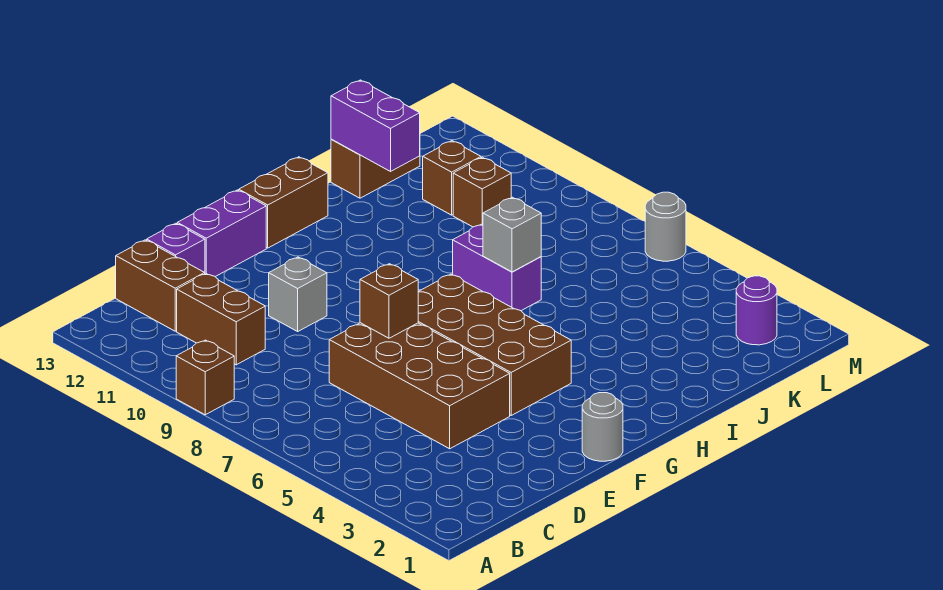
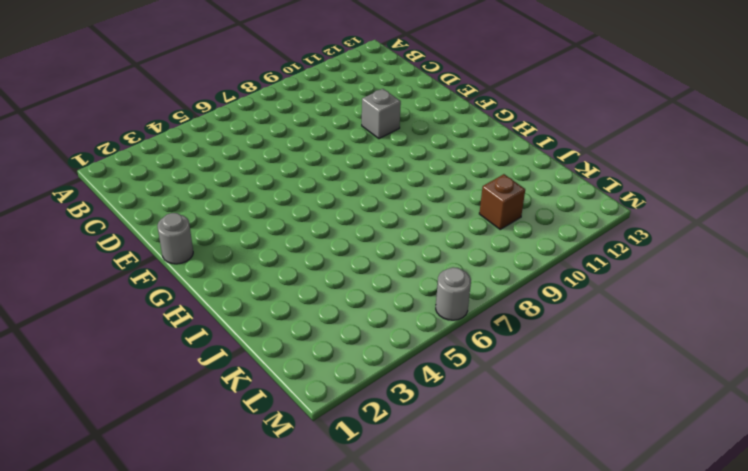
none -> brown 1x1 brick [176,340,234,415]
none -> brown 1x2 brick [177,274,265,365]
none -> brown 1x2 brick [116,240,205,331]

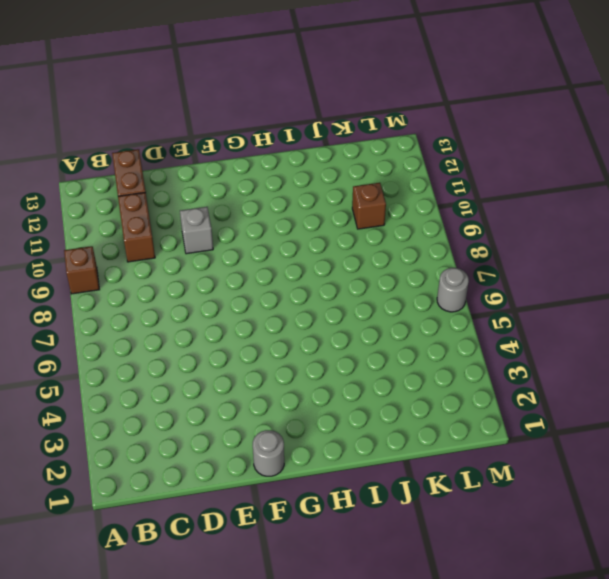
none -> brown 2x4 brick [329,323,510,449]
none -> purple 1x1 brick [147,223,205,273]
none -> purple 1x2 brick [177,190,266,277]

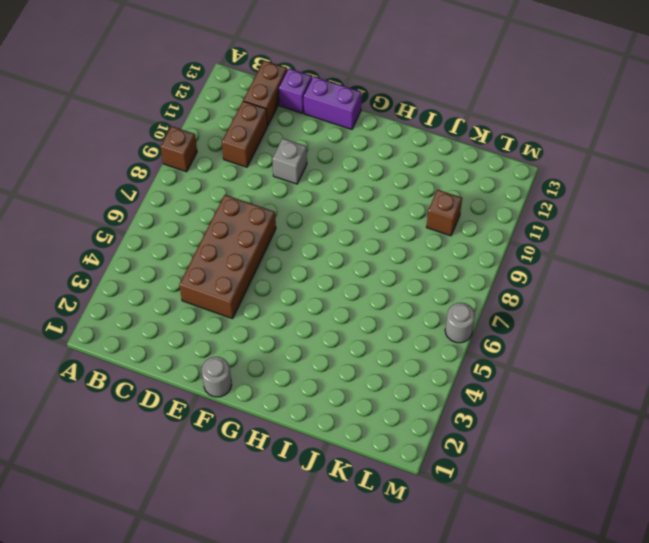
none -> brown 2x4 brick [418,274,571,415]
none -> brown 1x2 brick [239,157,328,248]
none -> purple 1x2 brick [453,224,541,311]

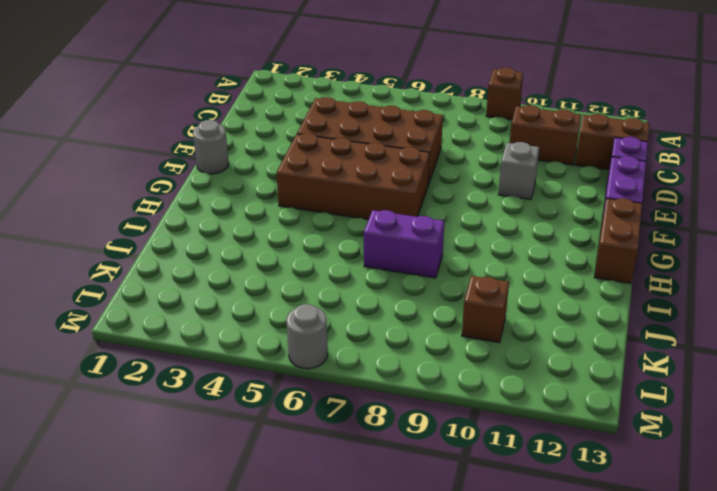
none -> brown 1x2 brick [331,139,420,198]
none -> brown 1x1 brick [423,141,481,215]
none -> purple 1x1 round brick [736,276,777,345]

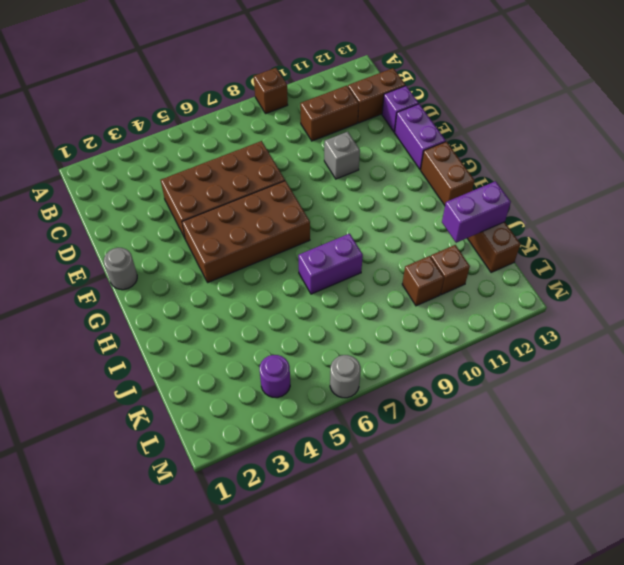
purple 1x1 round brick [260,355,290,398] -> purple 1x1 round brick moved to [736,276,777,345]
none -> brown 1x1 brick [360,264,418,338]
none -> grey 1x1 brick [483,197,541,272]

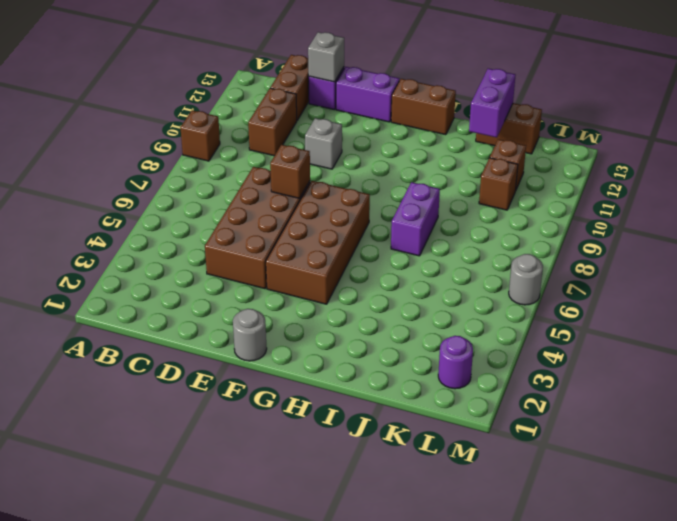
grey 1x1 brick [308,32,344,82] -> grey 1x1 brick moved to [483,197,541,272]

